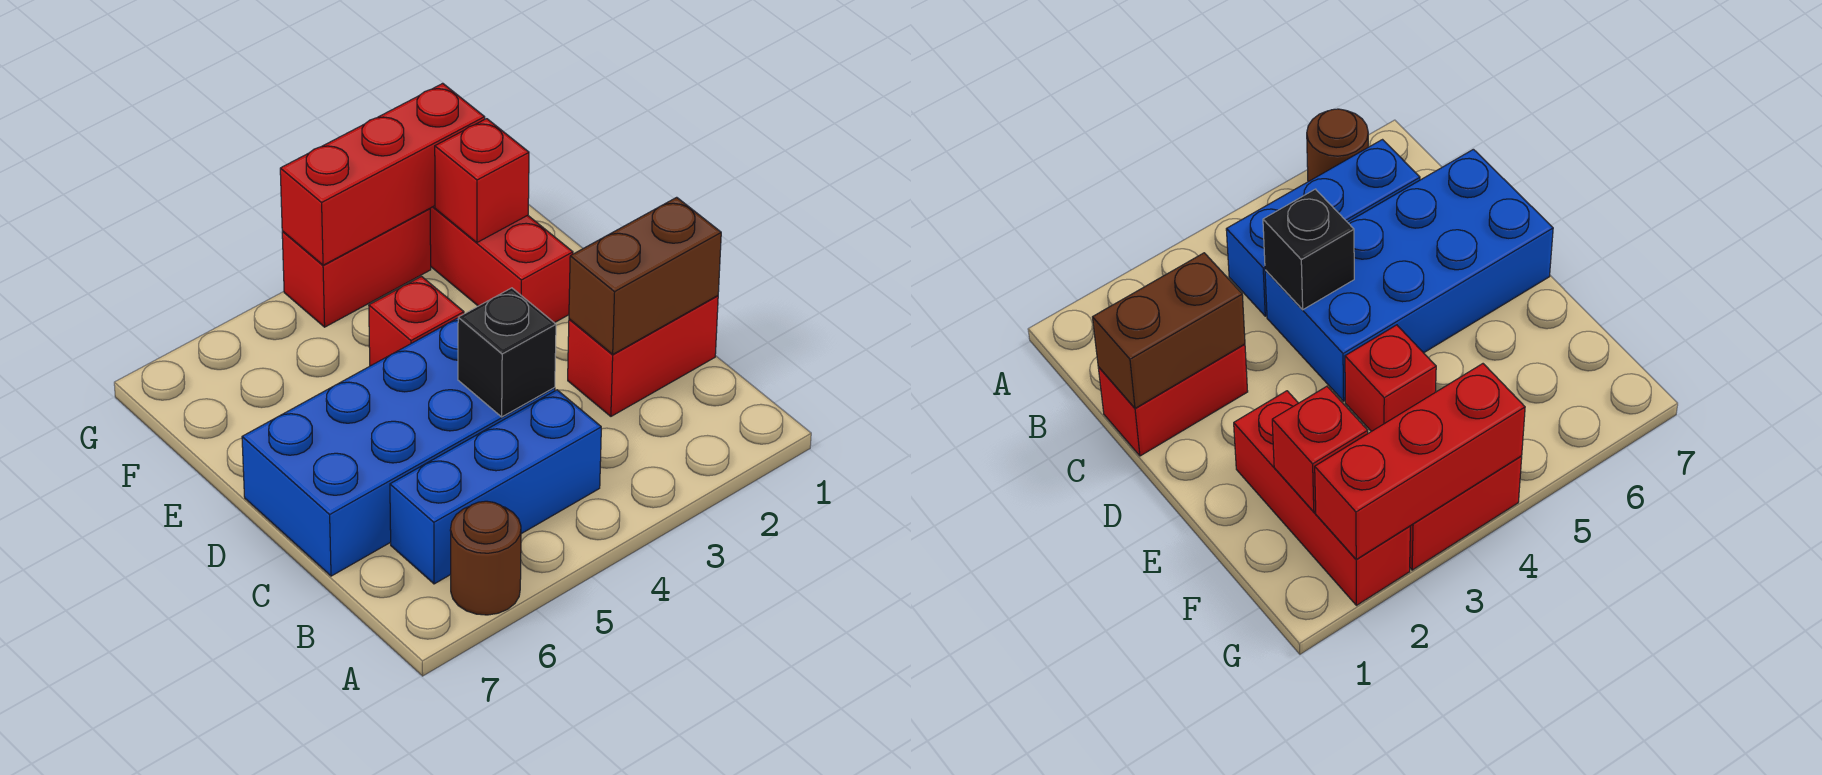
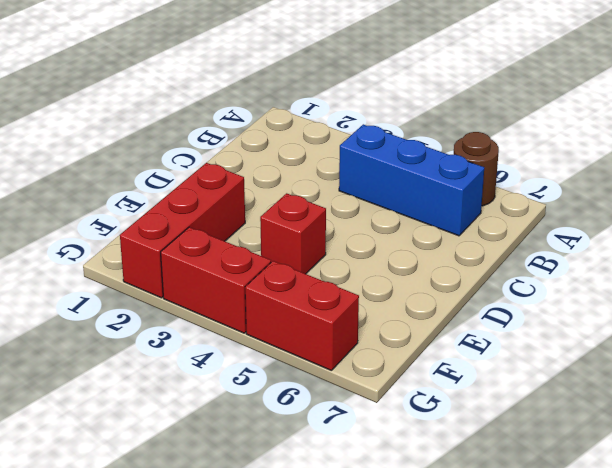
red 1x2 brick [245,261,359,371] -> red 1x2 brick moved to [568,296,718,416]
none -> blue 2x4 brick [242,318,555,576]
none -> brown 1x2 brick [569,197,721,354]

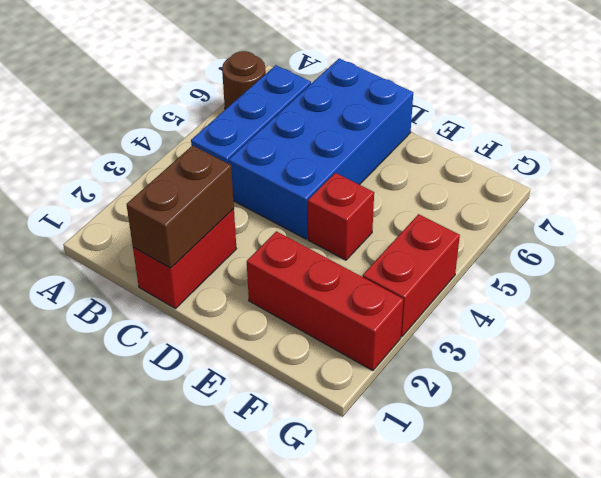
none -> black 1x1 brick [458,288,556,417]
none -> red 1x1 brick [435,119,529,243]

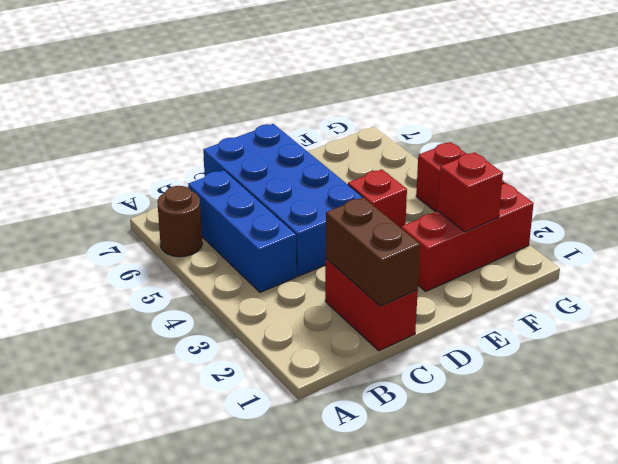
none -> black 1x1 brick [458,288,556,417]
none -> red 1x3 brick [280,83,485,265]

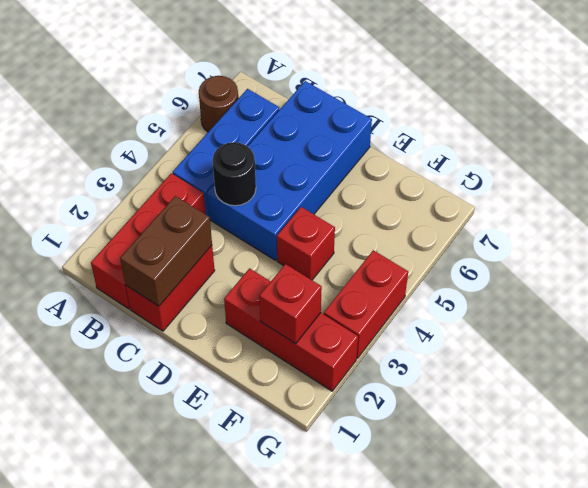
red 1x3 brick [91,173,206,309] -> red 1x3 brick moved to [280,83,485,265]
black 1x1 round brick [213,142,256,206] -> black 1x1 brick [458,288,556,417]

